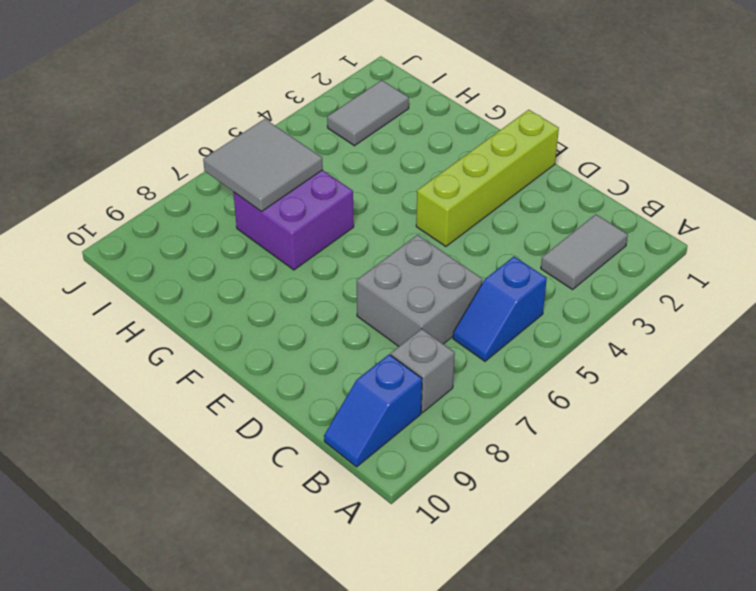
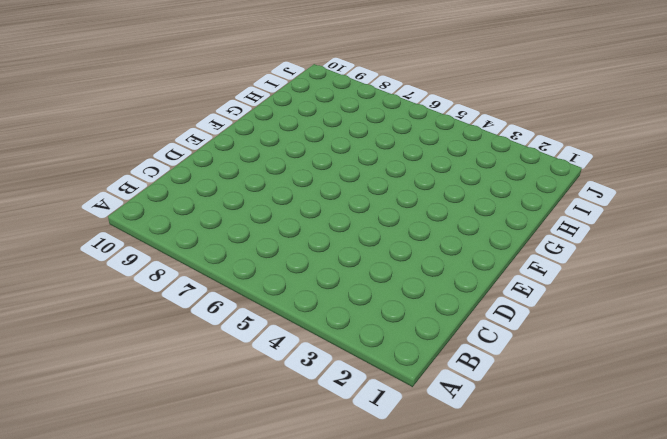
none -> grey 1x2 tile [541,214,628,289]
none -> blue 1x2 slope [453,257,547,361]

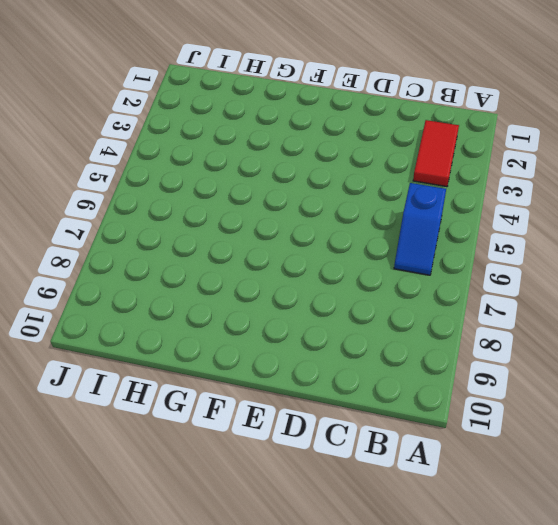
red 1x2 tile [413,120,459,187] -> grey 1x2 tile [541,214,628,289]
none -> grey 1x1 brick [391,329,455,413]
none -> blue 1x2 slope [324,354,422,467]

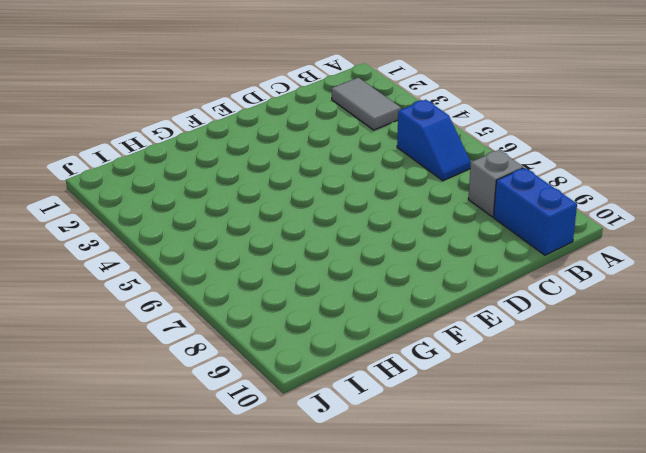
blue 1x2 brick [494,168,577,255] -> blue 1x2 slope [324,354,422,467]
none -> grey 2x2 brick [357,235,482,346]
none -> lime 1x4 brick [416,110,559,246]

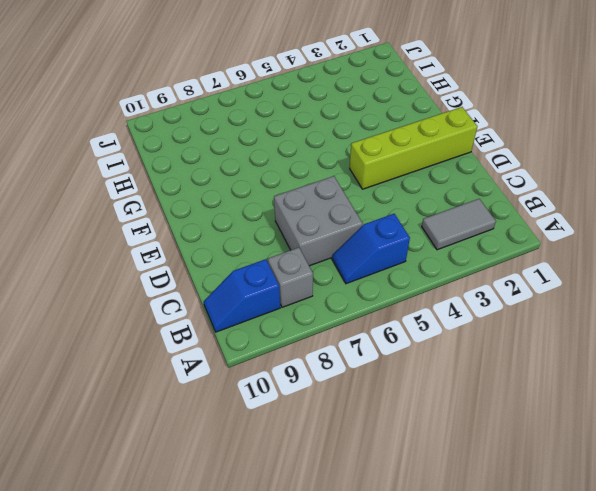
none -> purple 2x2 brick [233,170,354,270]
none -> grey 1x2 tile [327,80,409,146]

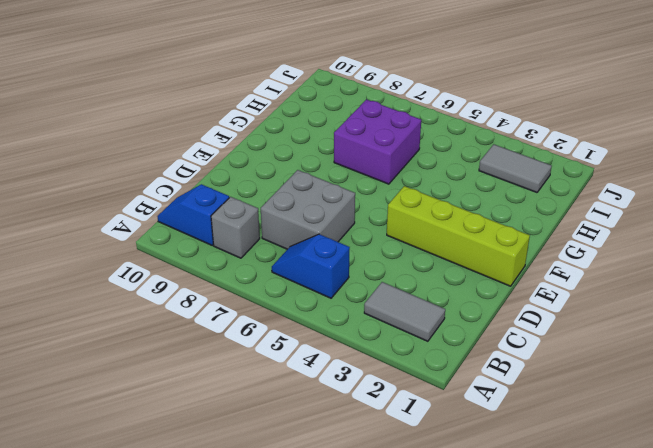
none -> grey 2x2 tile [203,119,323,212]

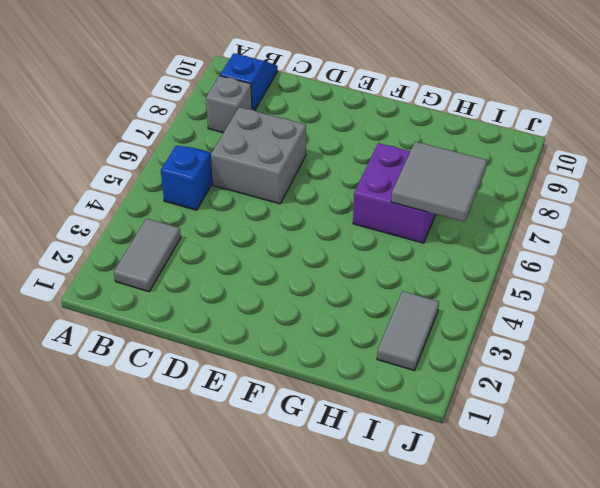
none -> lime 1x4 brick [416,110,559,246]

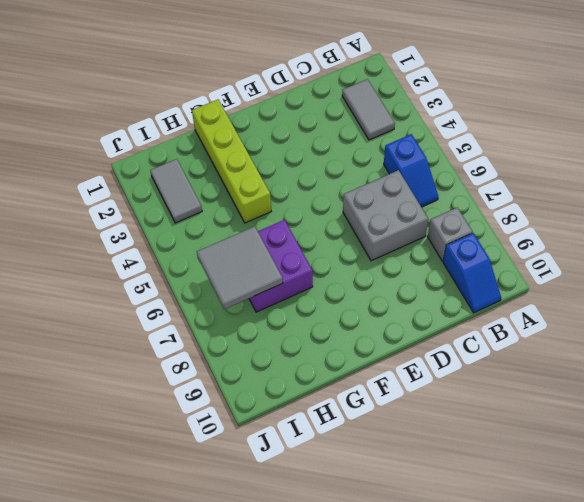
lime 1x4 brick [192,100,271,223] -> lime 1x4 brick moved to [416,110,559,246]

